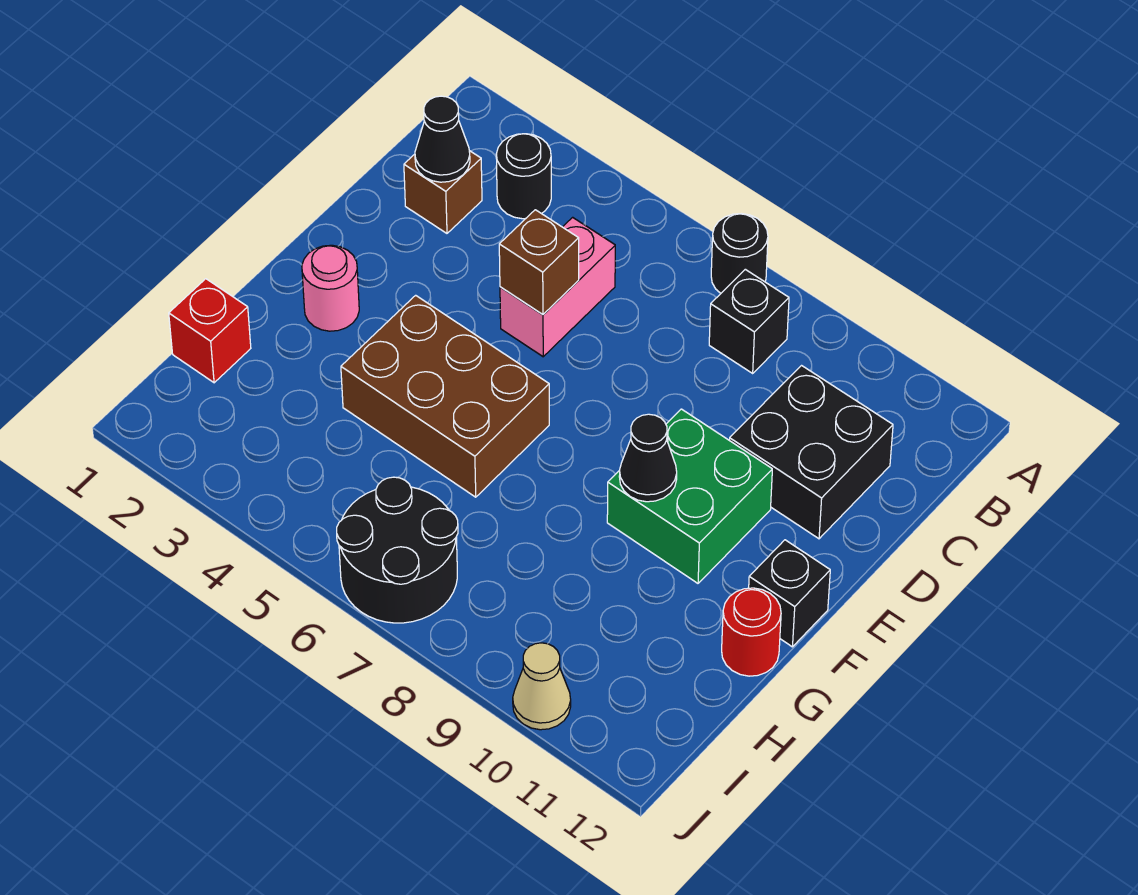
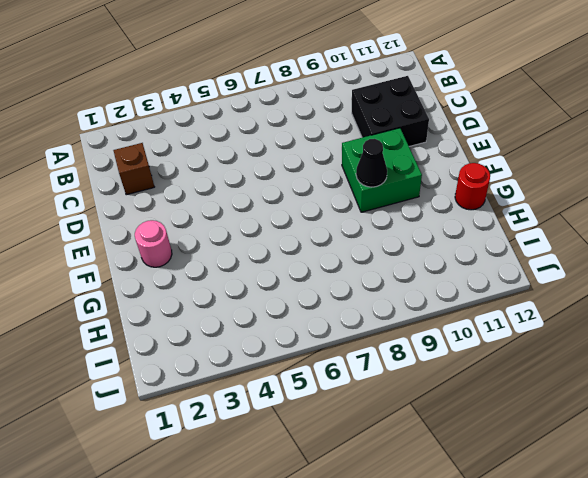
none -> black 1x1 round brick [711,214,768,293]
none -> black 1x1 round brick [496,134,551,219]
none -> black 1x1 brick [709,269,789,373]

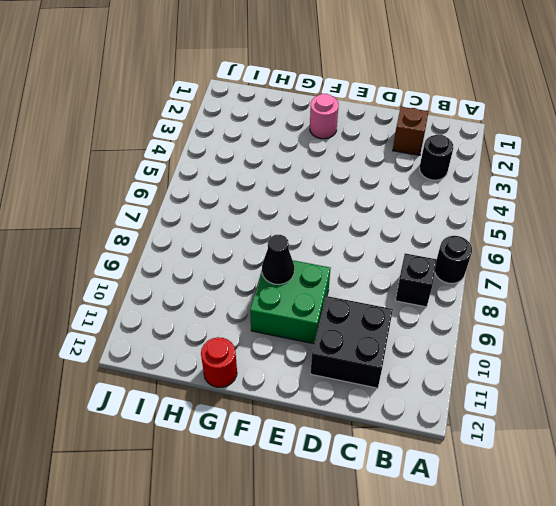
none -> pink 1x2 brick [500,217,615,357]
none -> brown 2x3 brick [341,295,549,497]
none -> black 1x1 brick [749,540,830,647]

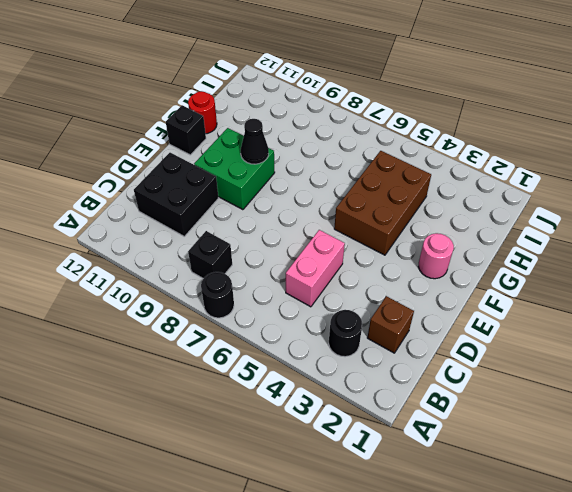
brown 2x3 brick [334,151,431,255] -> brown 2x3 brick turned to [341,295,549,497]
none -> red 1x1 brick [169,279,251,383]
none -> black 2x2 round brick [337,477,458,623]
none -> tan 1x1 cone [513,643,571,730]

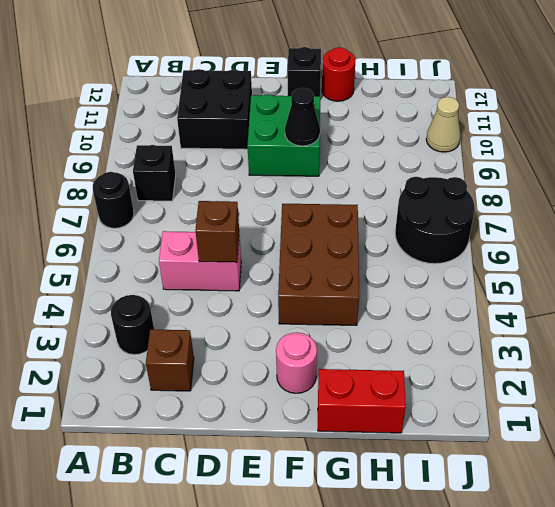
red 1x2 brick [318,369,406,433] -> red 1x1 brick [169,279,251,383]
none -> black 1x1 cone [415,96,470,182]

